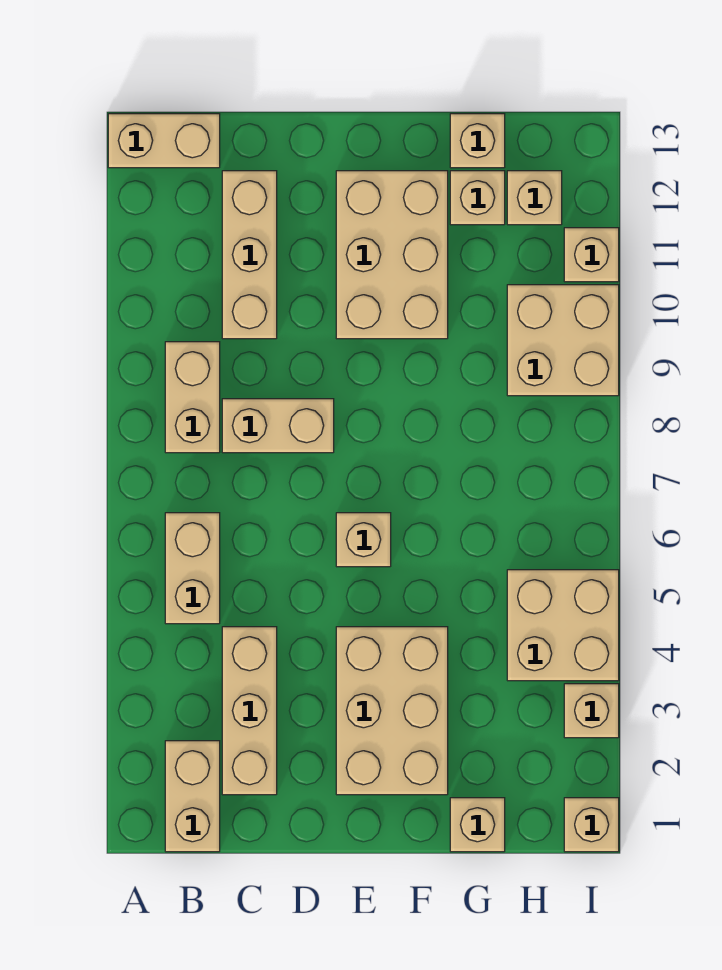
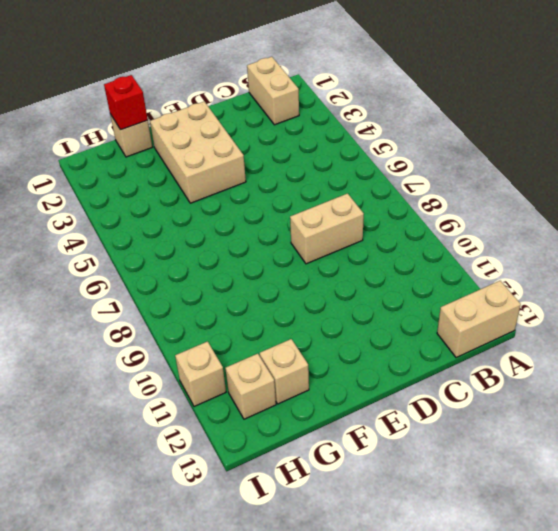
red 1x1 brick [104,75,148,130] -> none
none -> tan 1x2 brick [165,513,220,624]
none -> tan 1x2 brick [165,342,220,453]
none -> tan 1x3 brick [222,627,277,795]

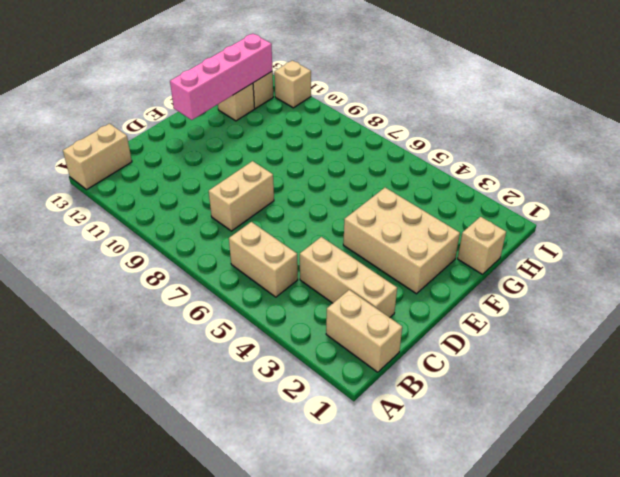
pink 1x4 brick [170,34,272,120] -> none
none -> tan 1x2 brick [165,342,220,453]
none -> tan 1x3 brick [222,171,277,339]
none -> tan 1x1 brick [336,513,391,567]

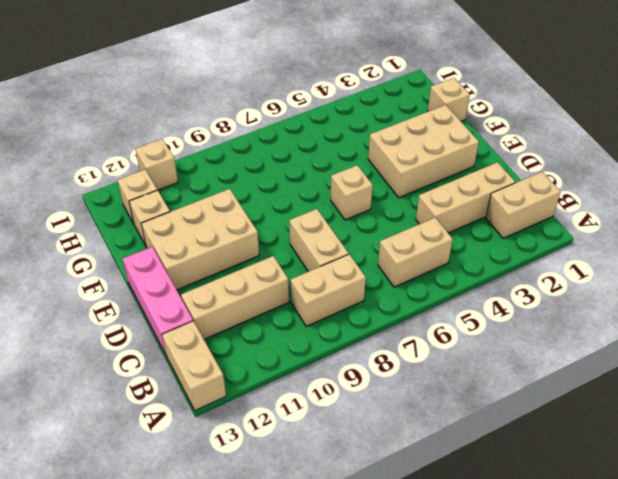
pink 1x3 brick [123,247,193,356] -> none
none -> tan 1x1 brick [450,114,505,168]
none -> tan 2x2 brick [507,570,619,681]
none -> tan 2x2 brick [507,285,619,396]

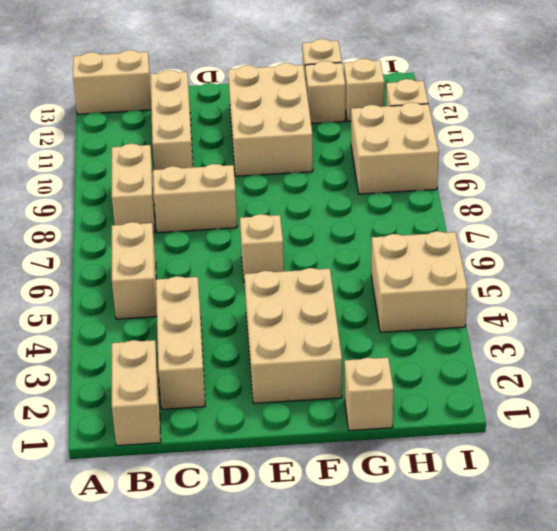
none -> tan 1x1 brick [564,798,619,852]
none -> tan 1x1 brick [564,684,619,738]

